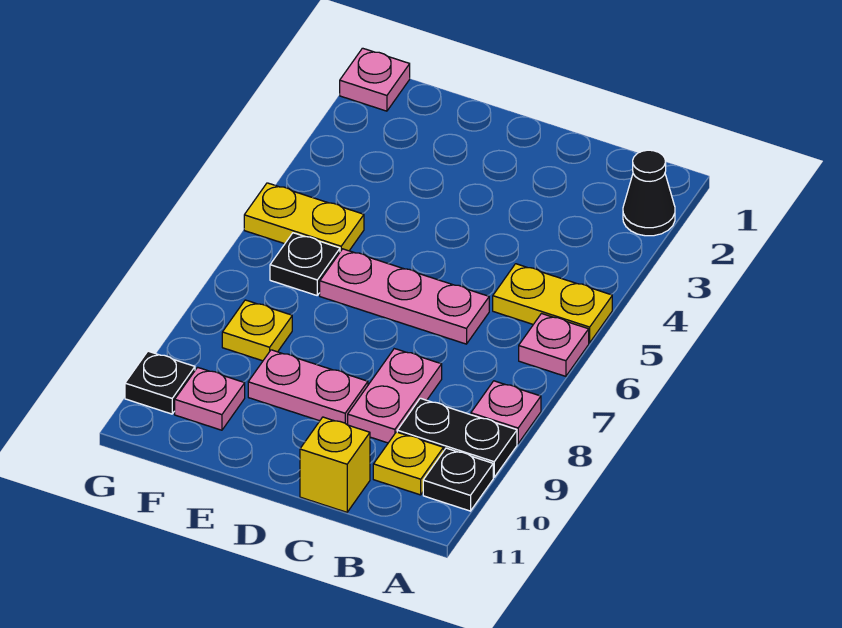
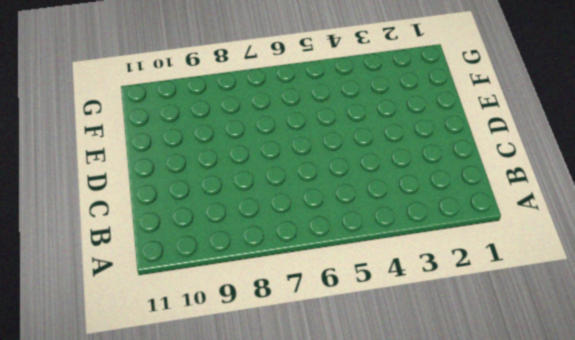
none -> black 1x1 cone [623,150,675,236]
none -> yellow 1x2 plate [493,264,612,343]
none -> pink 1x1 plate [519,314,589,376]

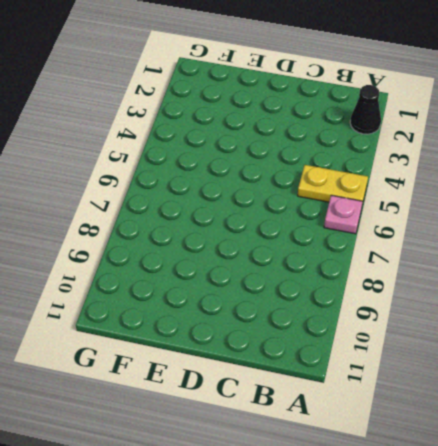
none -> pink 1x1 plate [471,381,541,444]
none -> black 1x2 plate [397,398,517,477]
none -> black 1x1 plate [423,448,493,511]

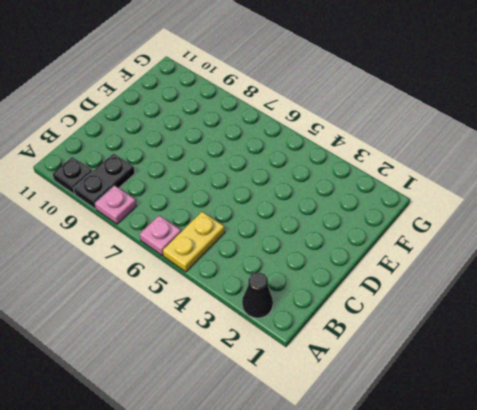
none -> yellow 1x1 plate [373,432,444,495]
none -> pink 1x3 plate [320,249,489,344]
none -> pink 1x2 plate [348,349,442,443]

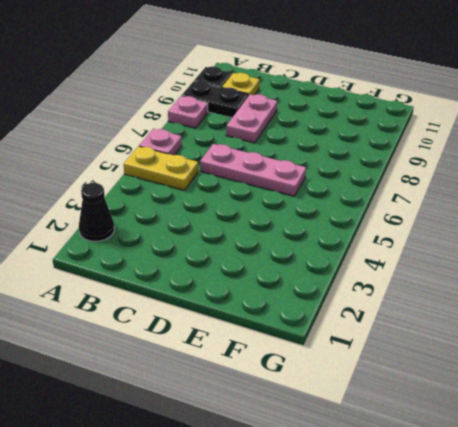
none -> yellow 1x1 brick [300,417,370,512]
none -> pink 1x2 plate [248,350,368,425]
none -> yellow 1x2 plate [244,183,364,252]

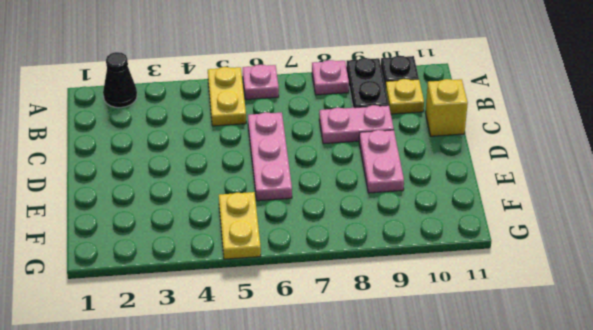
none -> black 1x1 plate [270,233,340,295]
none -> yellow 1x1 plate [222,300,292,361]
none -> pink 1x1 plate [175,367,245,430]

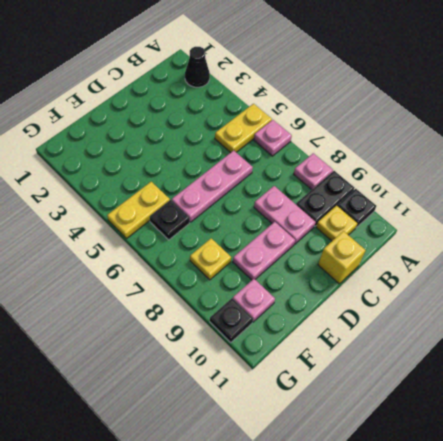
none -> pink 1x1 plate [340,48,410,111]

